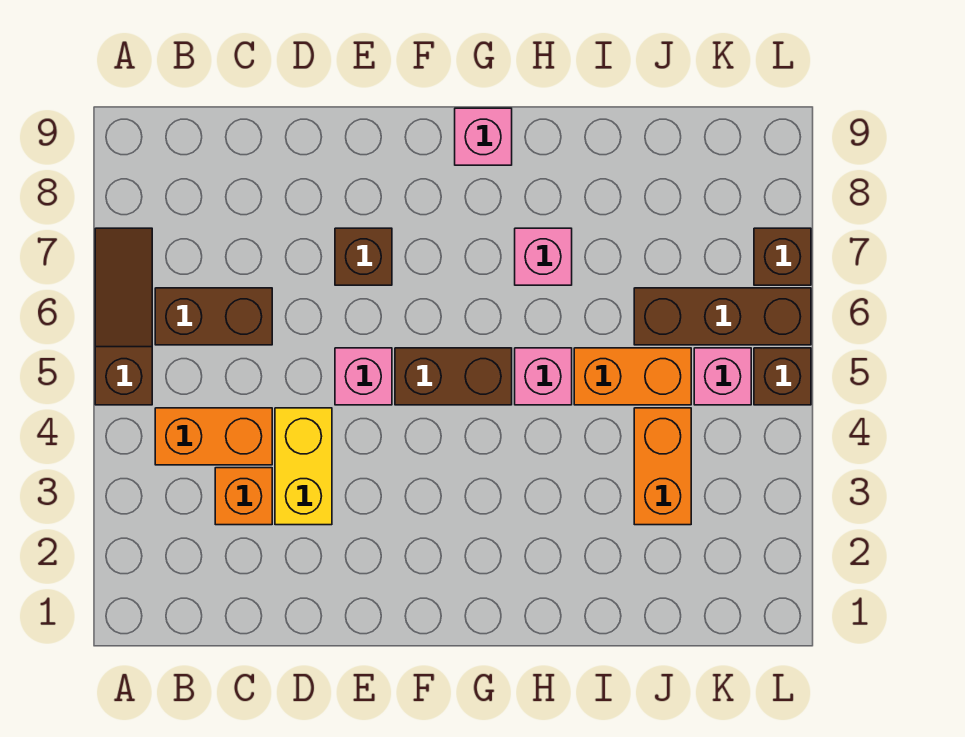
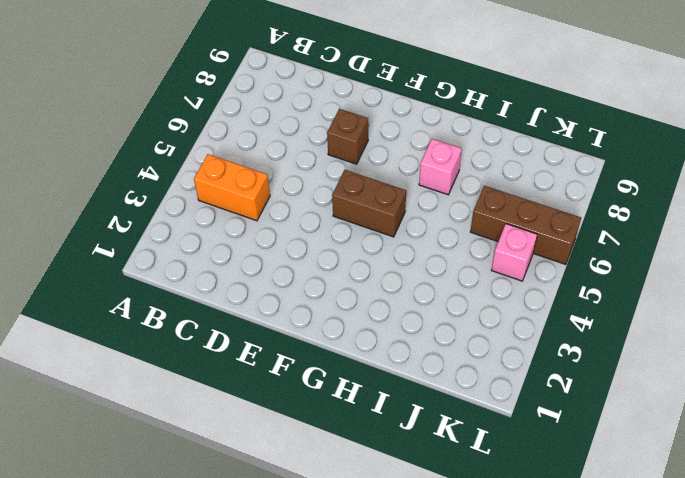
none -> brown 1x3 slope [95,228,152,405]
none -> brown 1x2 brick [155,288,272,345]
none -> orange 1x1 brick [215,468,272,525]

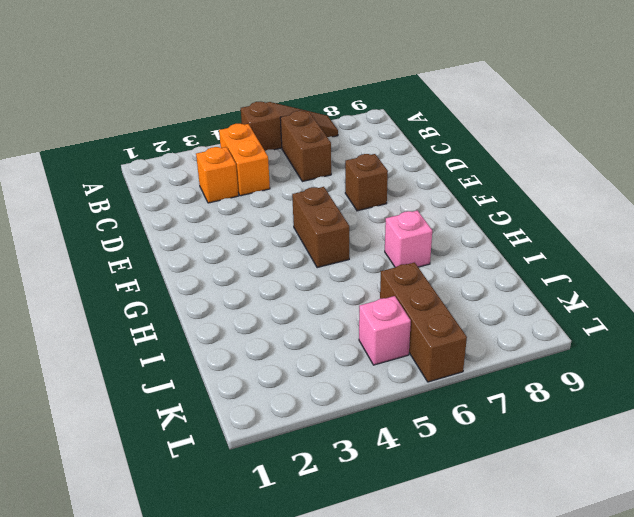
none -> yellow 1x2 brick [275,408,332,525]
none -> pink 1x1 brick [335,348,392,405]
none -> pink 1x1 brick [455,108,512,165]

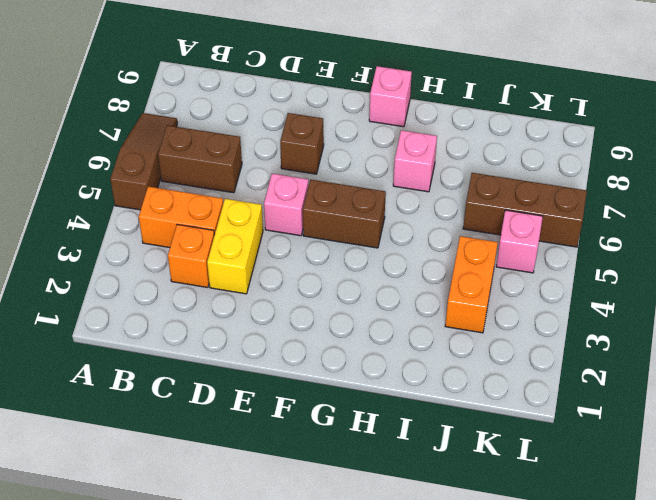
none -> pink 1x1 brick [515,348,572,405]
none -> orange 1x2 brick [574,348,691,405]
none -> brown 1x1 brick [754,348,811,405]

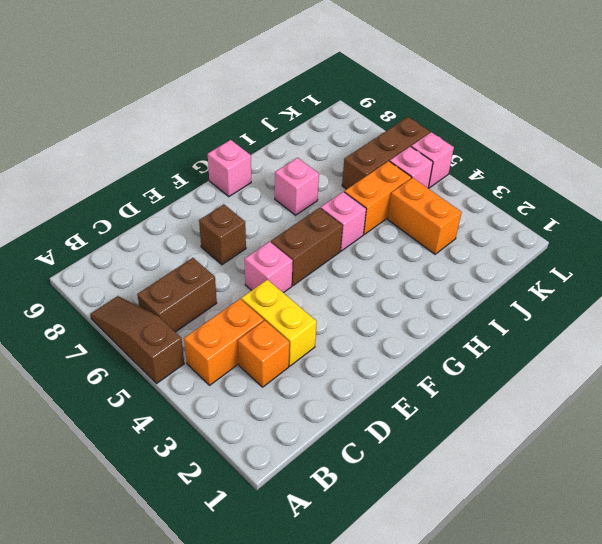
pink 1x1 brick [411,132,454,188] -> brown 1x1 brick [754,348,811,405]
none -> brown 1x1 brick [754,228,811,285]

